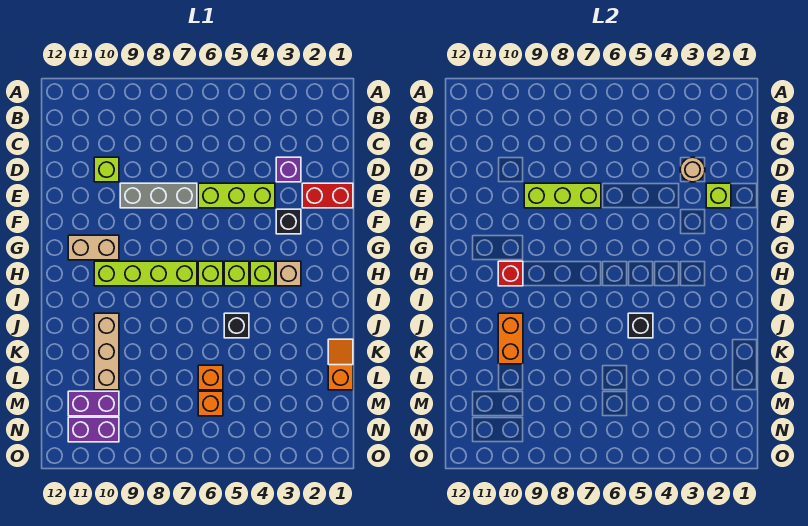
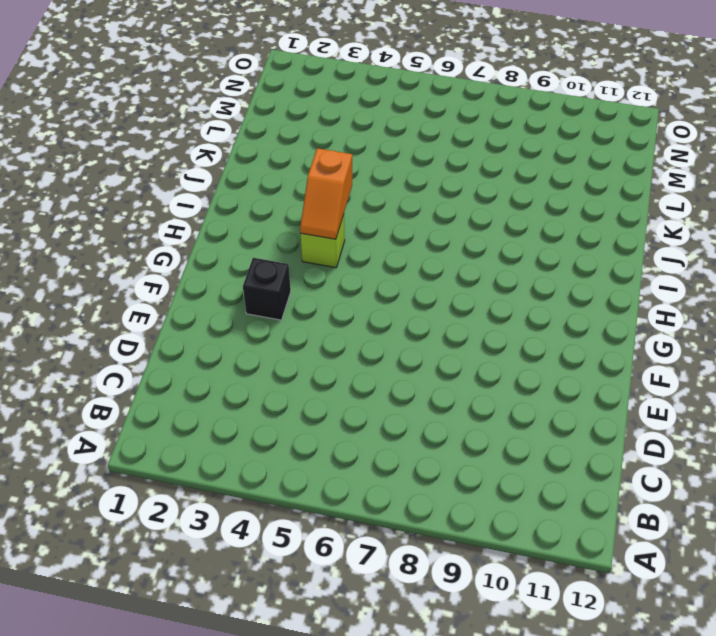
orange 1x2 slope [300,148,352,239] -> orange 1x2 slope moved to [328,339,353,390]
none -> purple 1x1 brick [276,157,301,182]
none -> lime 1x1 brick [94,157,119,182]
none -> red 1x2 brick [302,183,353,208]

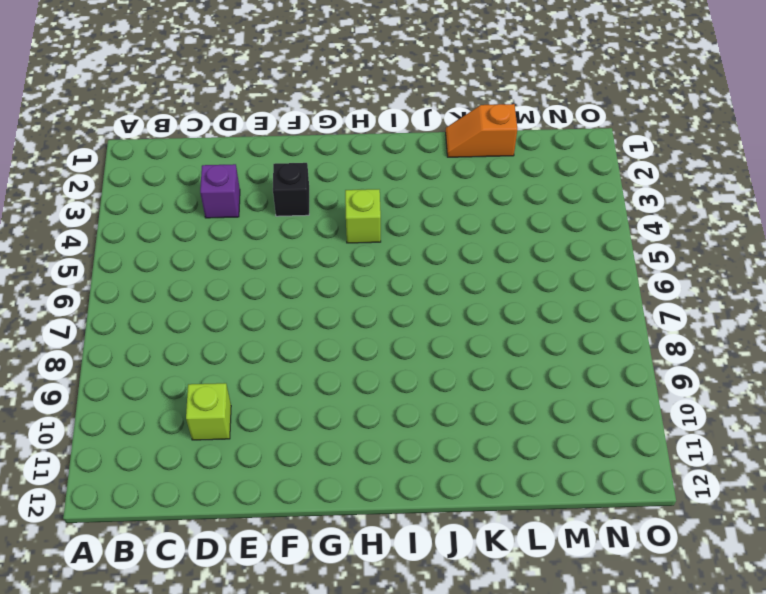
none -> red 1x2 brick [302,183,353,208]
none -> lime 1x3 brick [198,183,275,208]
none -> grey 1x3 brick [120,183,197,208]

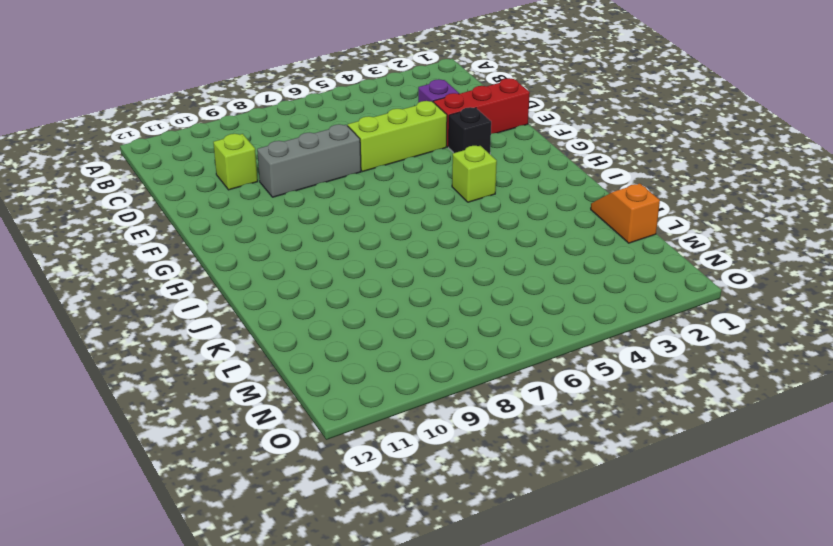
red 1x3 brick [433,78,530,147] -> red 1x2 brick [302,183,353,208]
none -> tan 1x2 brick [68,235,119,260]
none -> tan 1x1 brick [276,261,301,286]
none -> lime 1x1 brick [224,261,249,286]

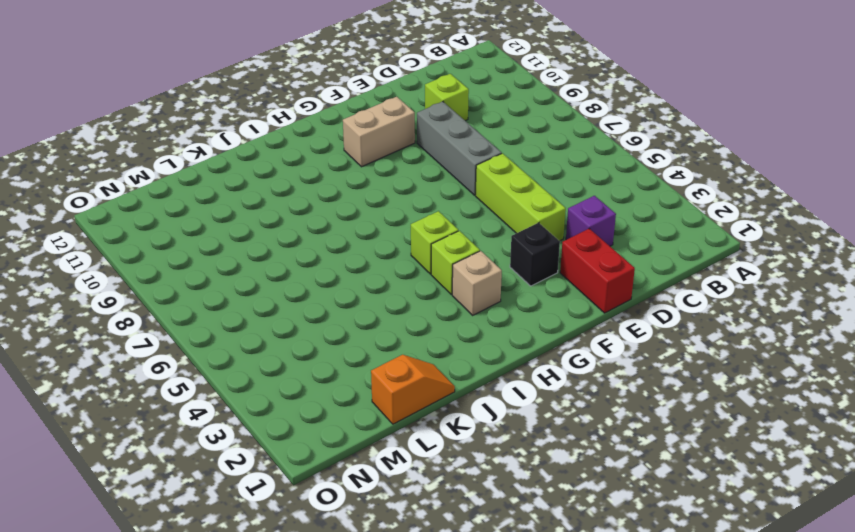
tan 1x2 brick [343,97,415,167] -> tan 1x2 brick turned to [68,235,119,260]
none -> lime 1x1 brick [198,261,223,286]
none -> lime 1x4 brick [94,261,197,286]
none -> black 1x1 brick [224,313,249,338]

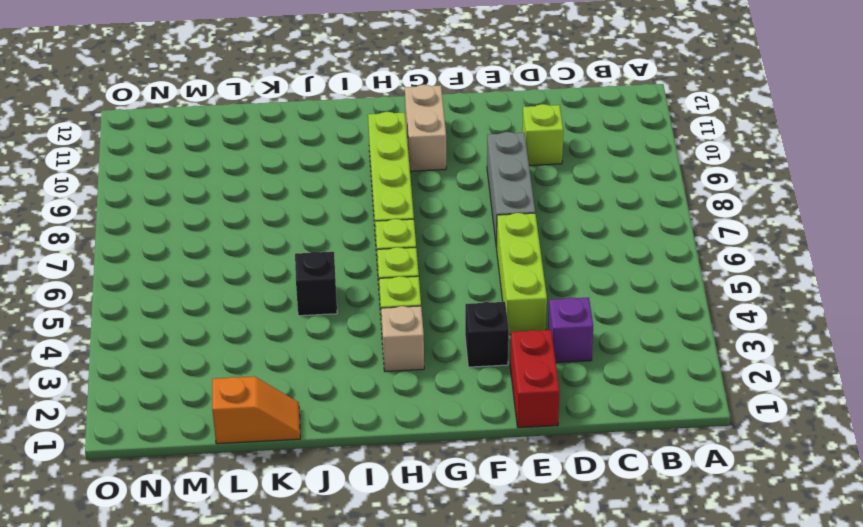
none -> tan 1x3 brick [94,313,119,390]
none -> orange 1x1 brick [198,365,223,390]
none -> orange 1x1 brick [198,391,223,416]

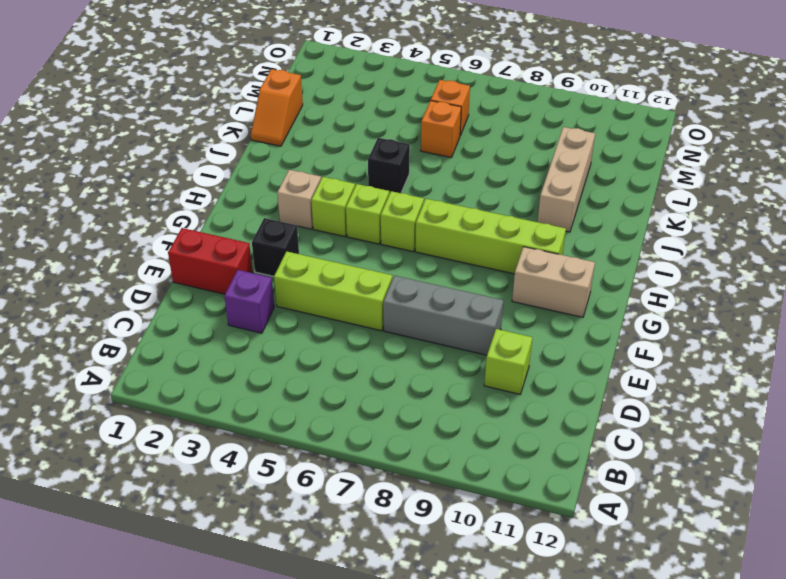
none -> purple 1x2 brick [68,391,119,416]
none -> purple 1x2 brick [68,417,119,442]
none -> tan 1x1 round brick [680,157,705,182]

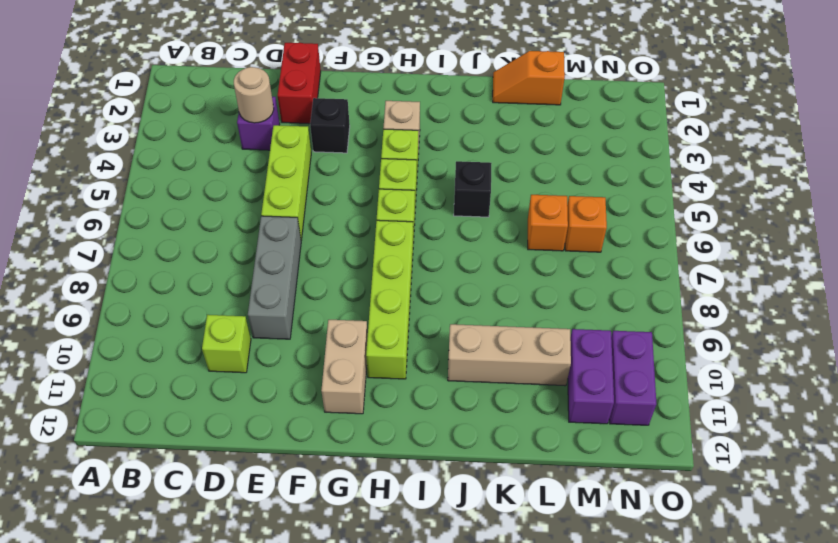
none -> lime 1x1 brick [706,183,731,208]
none -> lime 1x3 brick [524,183,601,208]
none -> red 1x1 brick [498,261,523,286]

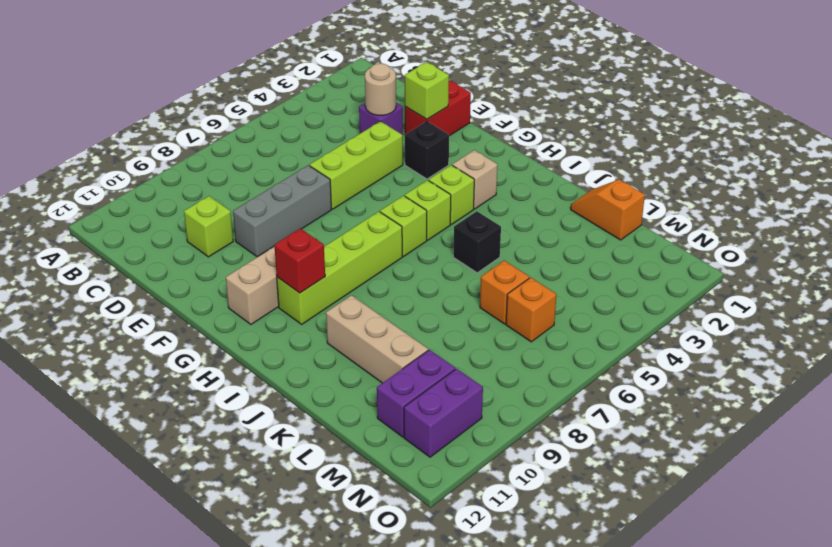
none -> lime 1x3 brick [524,183,601,208]
none -> black 1x1 brick [628,313,653,338]
none -> orange 1x2 brick [498,313,523,364]

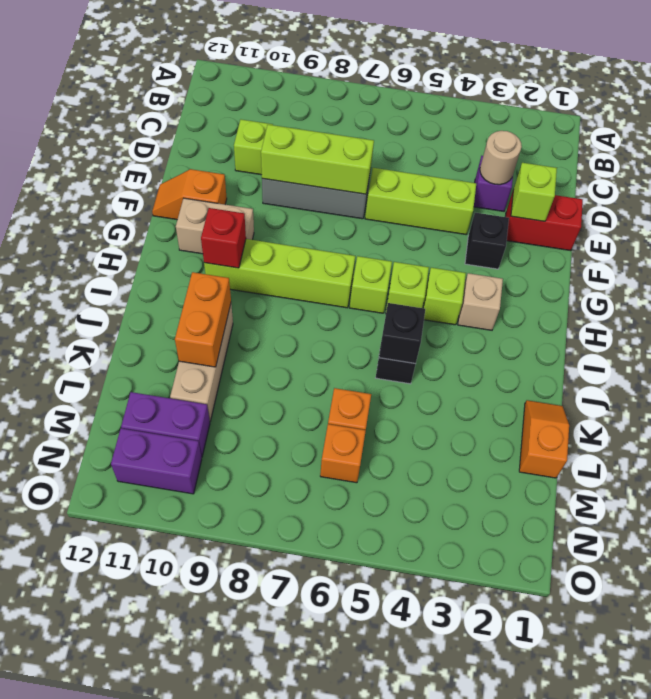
orange 1x2 slope [152,169,227,220] -> none

